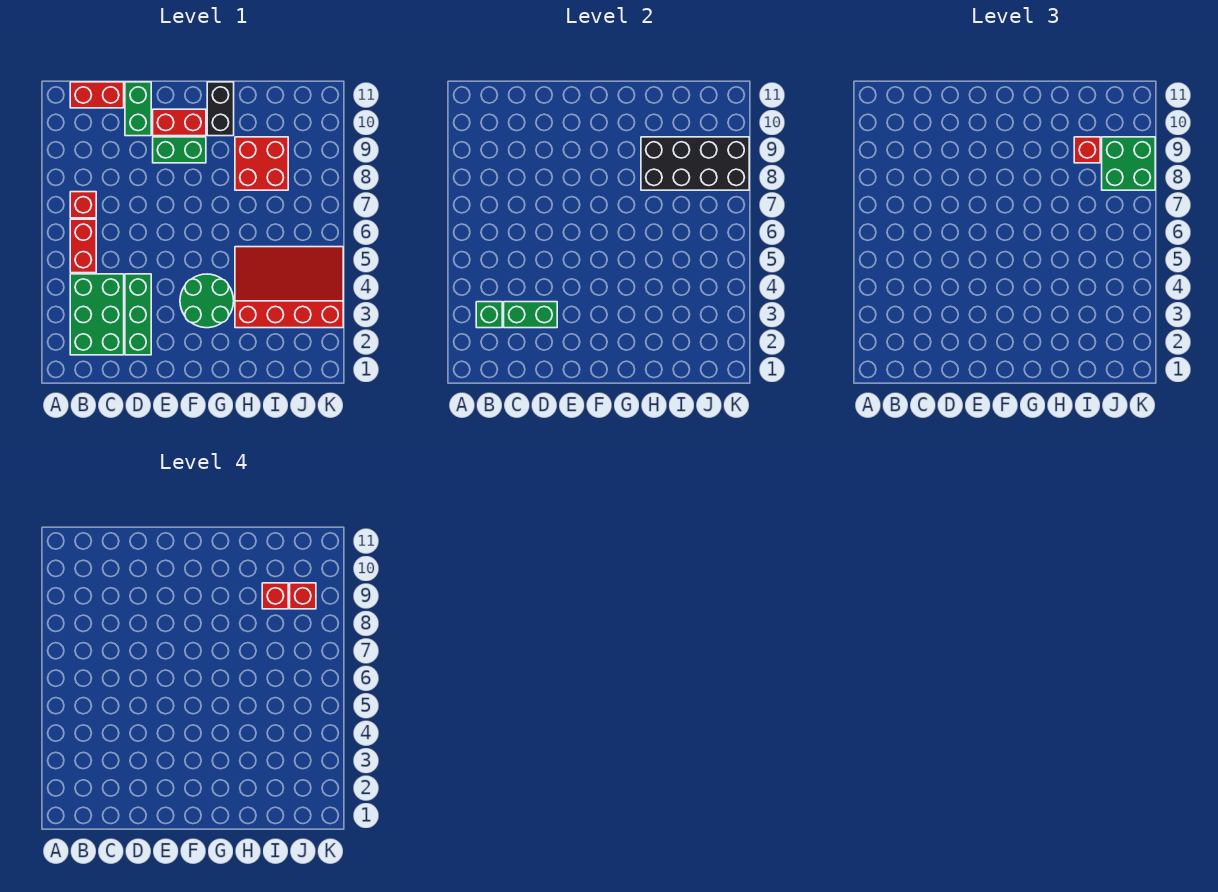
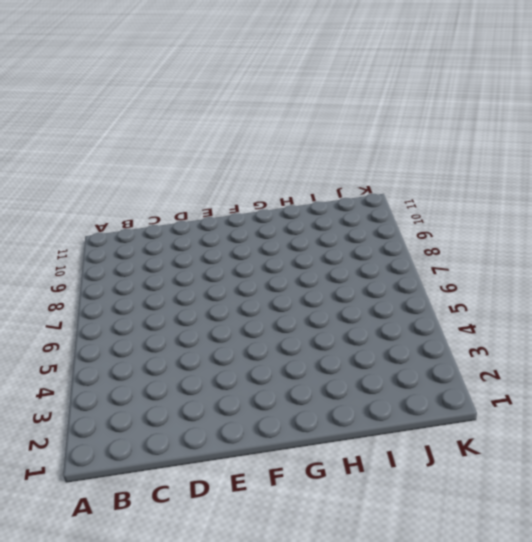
none -> green 2x3 brick [70,274,124,355]
none -> red 1x2 brick [70,219,96,273]
none -> red 1x1 brick [70,192,96,218]

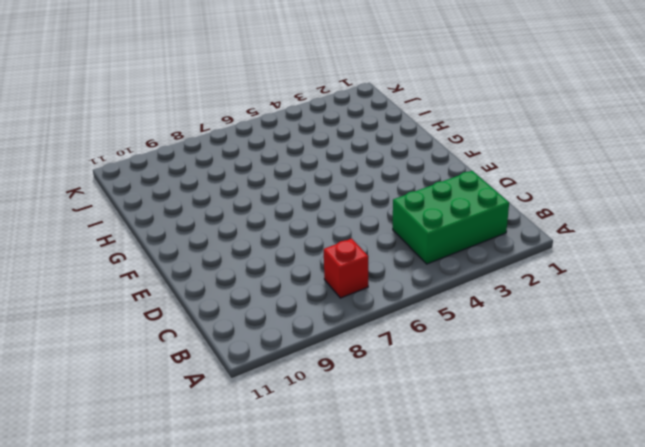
none -> red 1x2 brick [70,219,96,273]
none -> red 1x2 brick [70,82,124,108]
none -> green 1x3 brick [125,274,151,355]

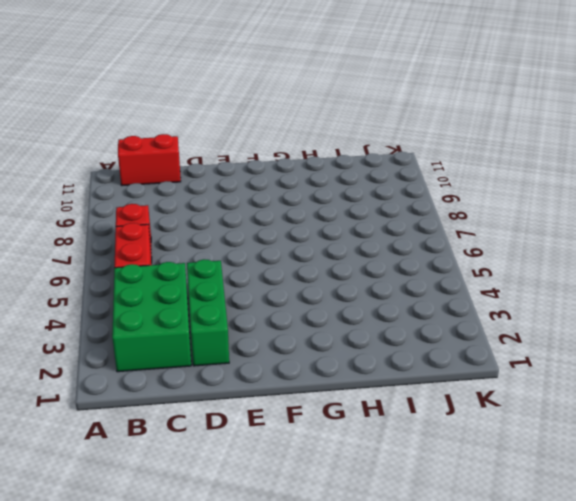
none -> green 1x2 brick [125,82,151,136]
none -> green 1x2 brick [153,137,206,163]
none -> red 1x2 brick [153,109,206,136]

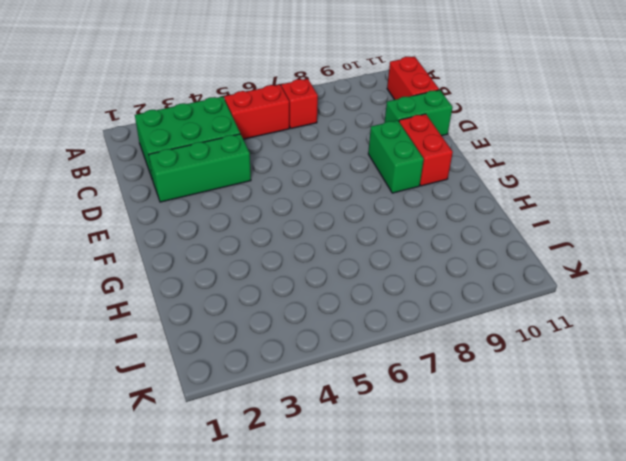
none -> green 2x2 round brick [180,274,234,328]
none -> black 1x2 brick [207,82,234,136]
none -> red 3x4 slope [235,247,343,328]

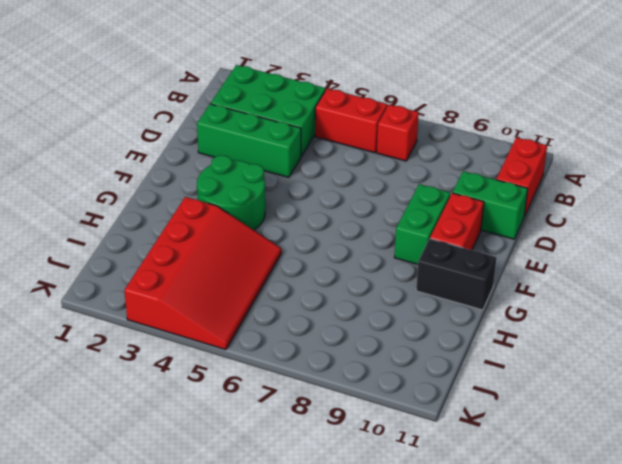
none -> red 2x2 brick [235,137,288,190]
none -> green 1x1 brick [476,302,502,328]
none -> green 1x2 brick [504,302,557,328]

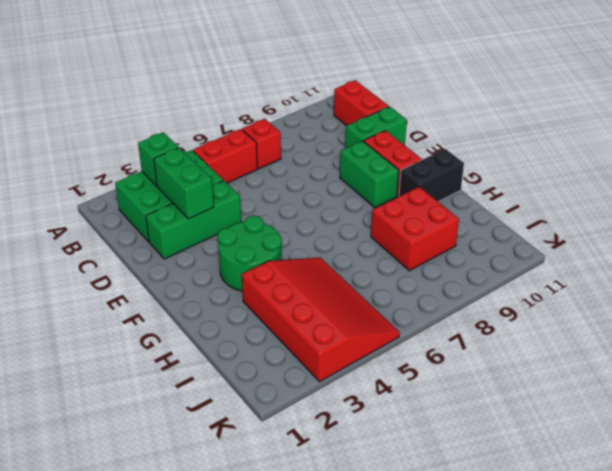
none -> black 2x4 brick [641,137,749,190]
none -> red 1x1 brick [1074,137,1100,163]
none -> green 2x2 brick [1102,137,1155,190]

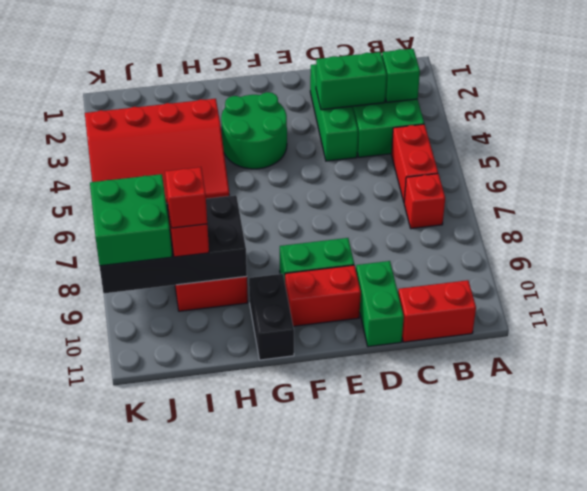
none -> red 1x1 brick [290,583,316,609]

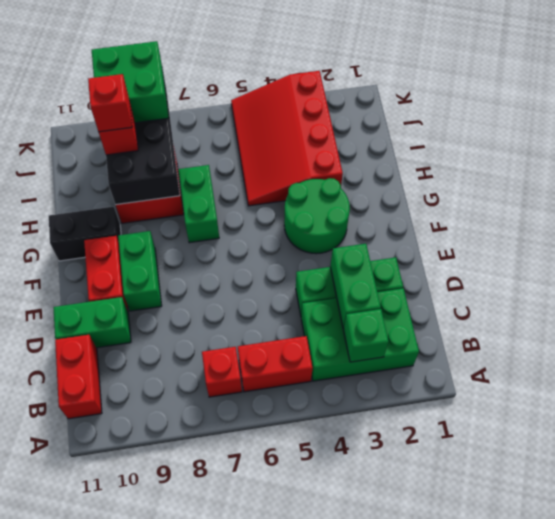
green 1x2 brick [178,165,219,243] -> none
none -> red 1x1 brick [290,583,316,609]

